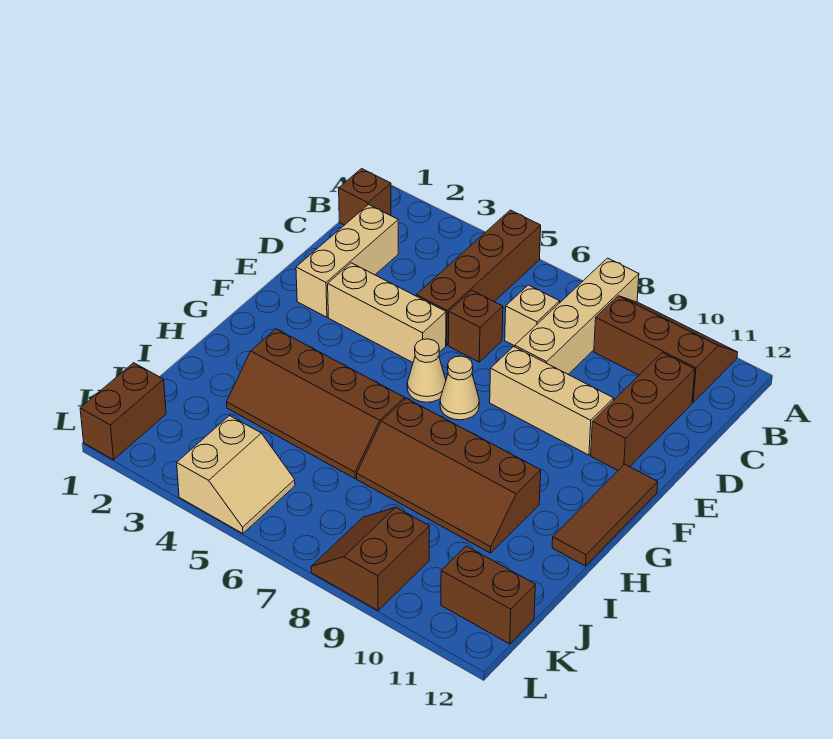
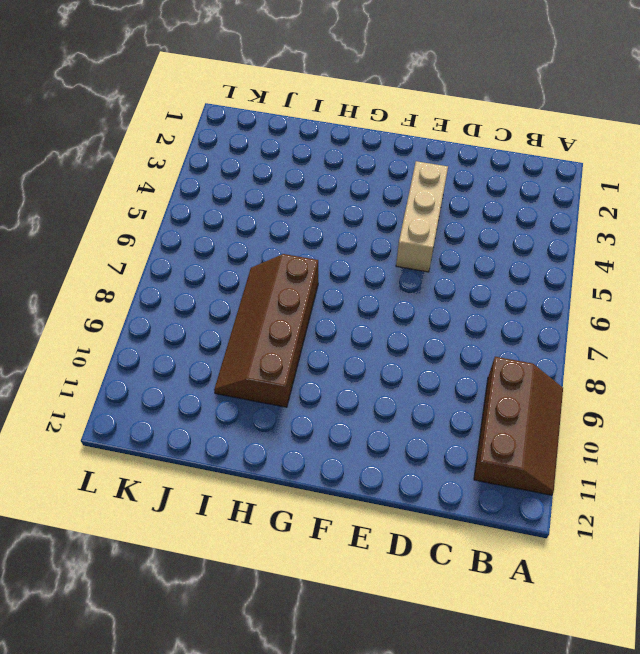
none -> brown 1x4 brick [416,210,541,345]
none -> tan 1x4 brick [515,258,639,374]
none -> brown 1x1 brick [339,169,391,225]

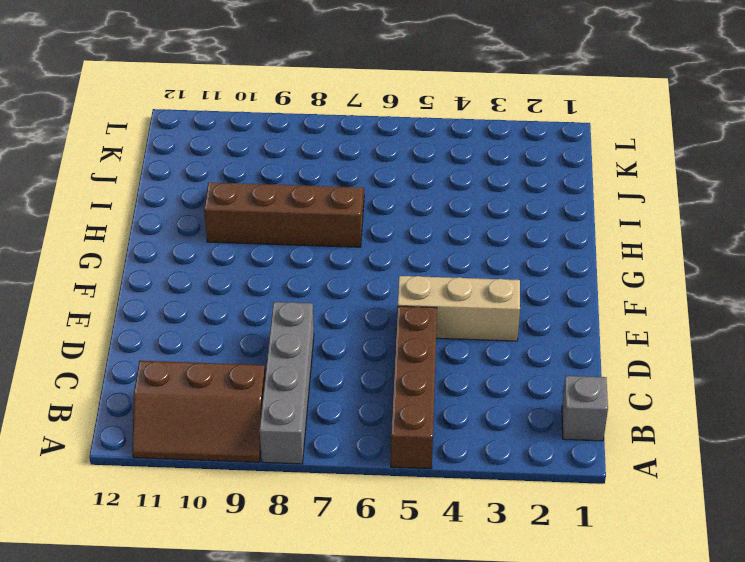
grey 1x4 brick [260,302,314,464] -> tan 1x4 brick [515,258,639,374]
grey 1x1 brick [562,376,608,441] -> brown 1x1 brick [339,169,391,225]
none -> tan 1x3 brick [296,204,398,317]
none -> tan 1x1 brick [505,285,560,346]
none -> brown 1x3 brick [591,353,695,470]

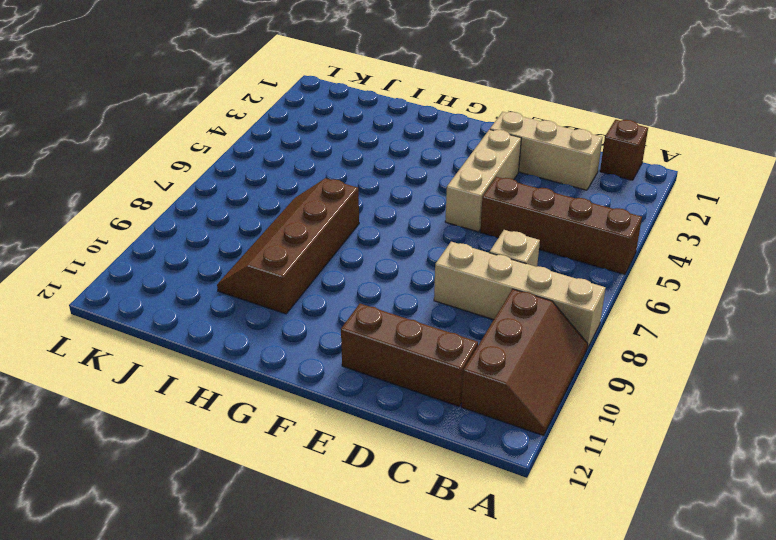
none -> brown 1x1 brick [448,291,503,362]
none -> tan 1x3 brick [490,347,614,455]
none -> tan 1x1 cone [407,339,446,402]

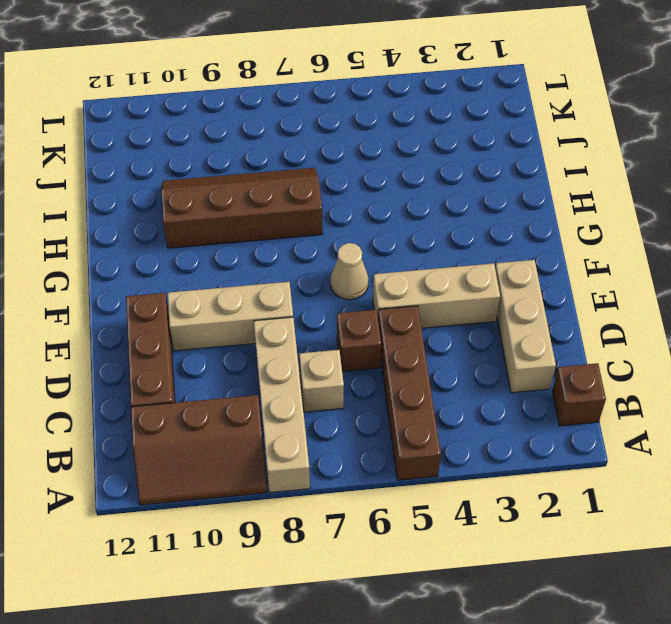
none -> tan 1x1 cone [440,356,479,420]
none -> brown 1x3 tile [552,464,658,566]
none -> brown 2x4 slope [227,329,405,478]

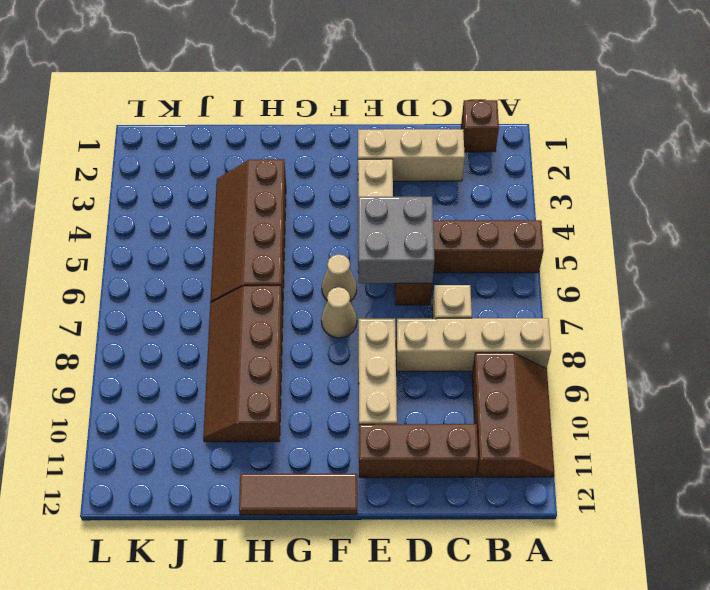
grey 2x2 brick [358,197,434,284] -> none
none -> brown 1x2 brick [80,363,166,460]
none -> tan 2x2 slope [177,416,295,533]
none -> brown 2x2 slope [311,507,429,610]

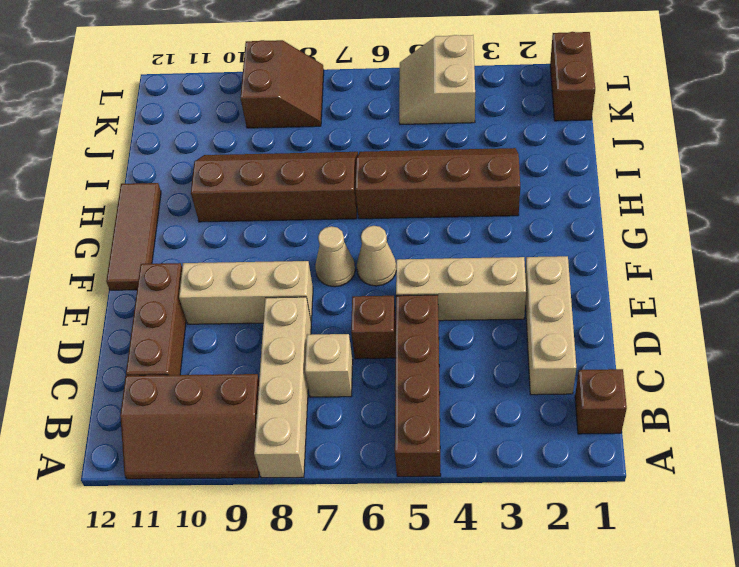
none -> brown 1x2 brick [441,546,535,644]

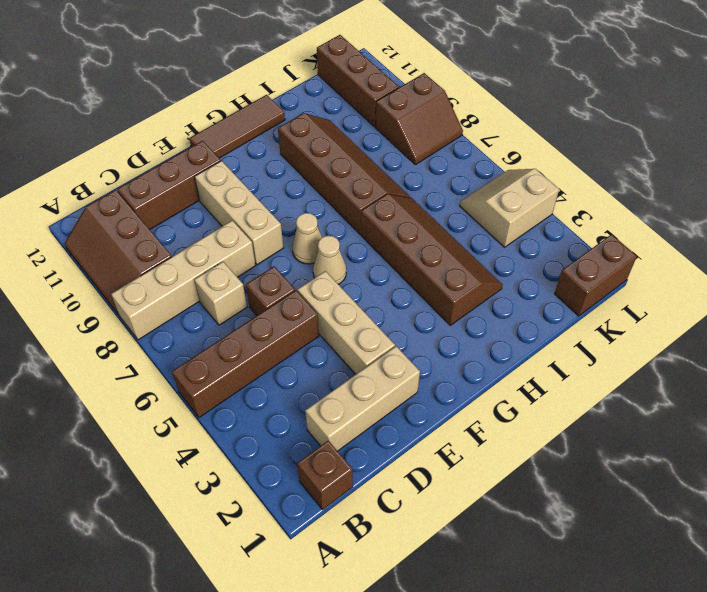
brown 1x3 brick [317,35,399,127] -> brown 1x2 brick [441,546,535,644]

